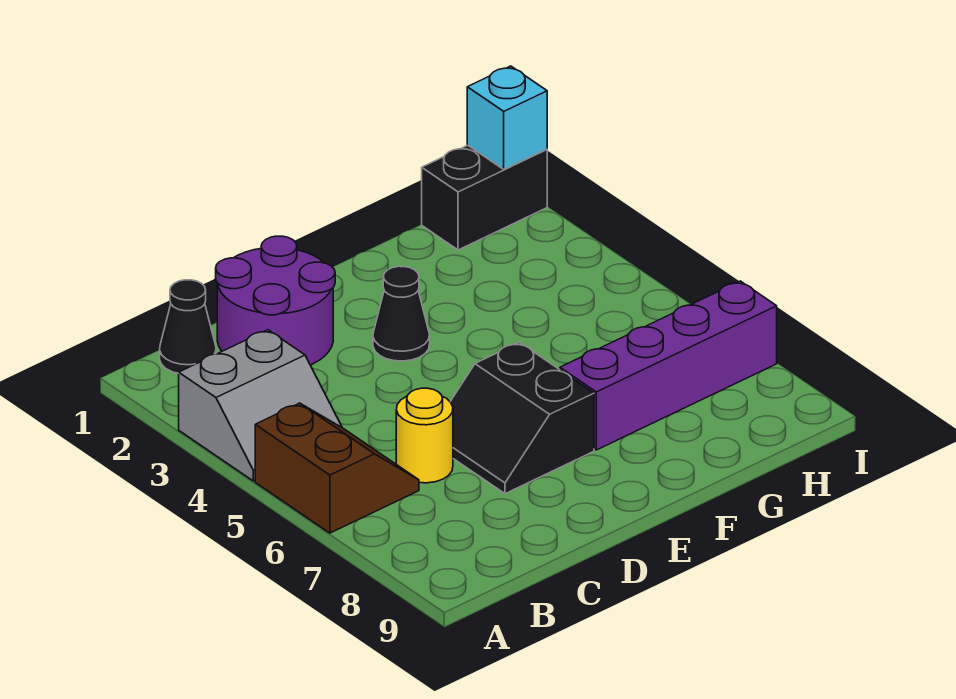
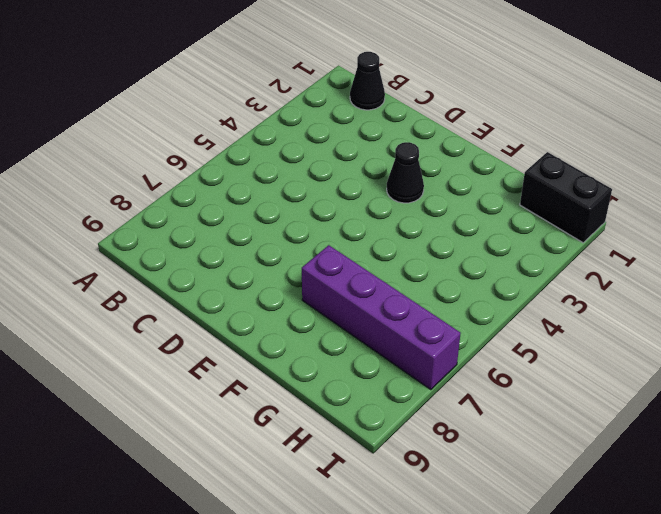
none -> grey 2x2 slope [179,330,342,481]
none -> brown 2x2 slope [255,403,419,533]

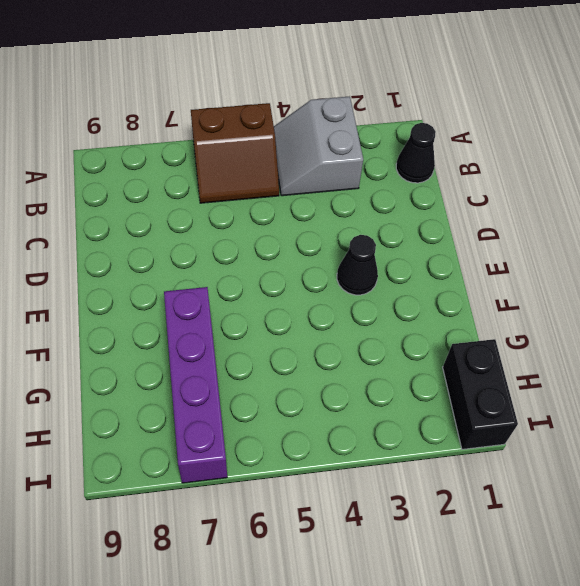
none -> purple 2x2 round brick [216,236,335,365]
none -> yellow 1x1 round brick [396,388,453,483]

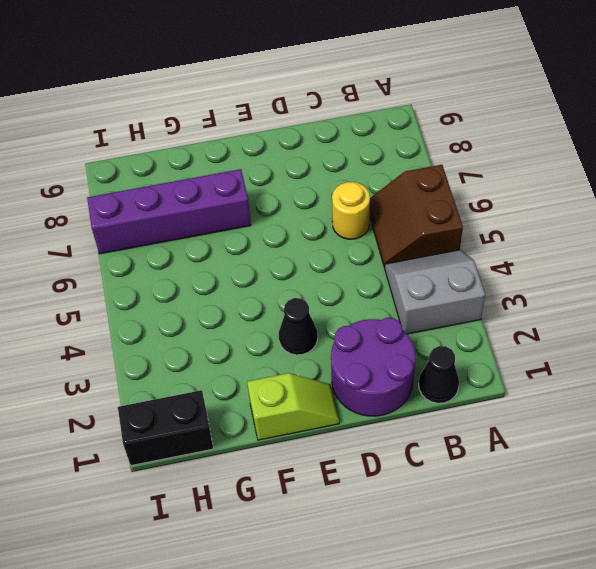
lime 1x2 slope [247,373,339,440] -> none
none -> black 2x2 slope [450,342,594,494]
none -> cyan 1x1 brick [467,66,547,169]

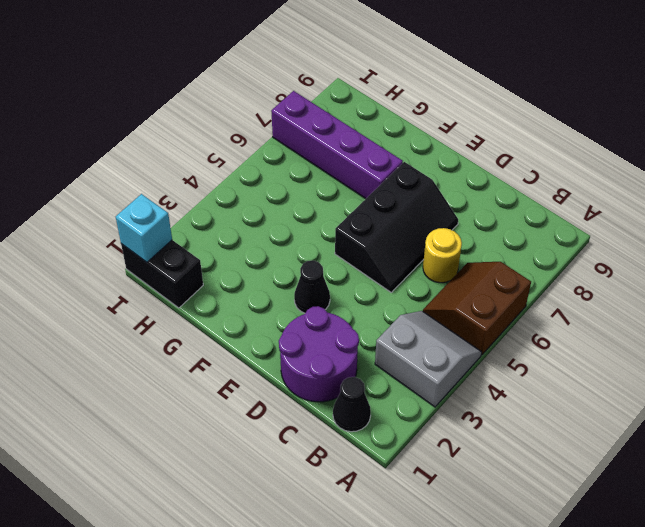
black 2x3 slope [335,162,458,292] -> black 2x2 slope [450,342,594,494]

